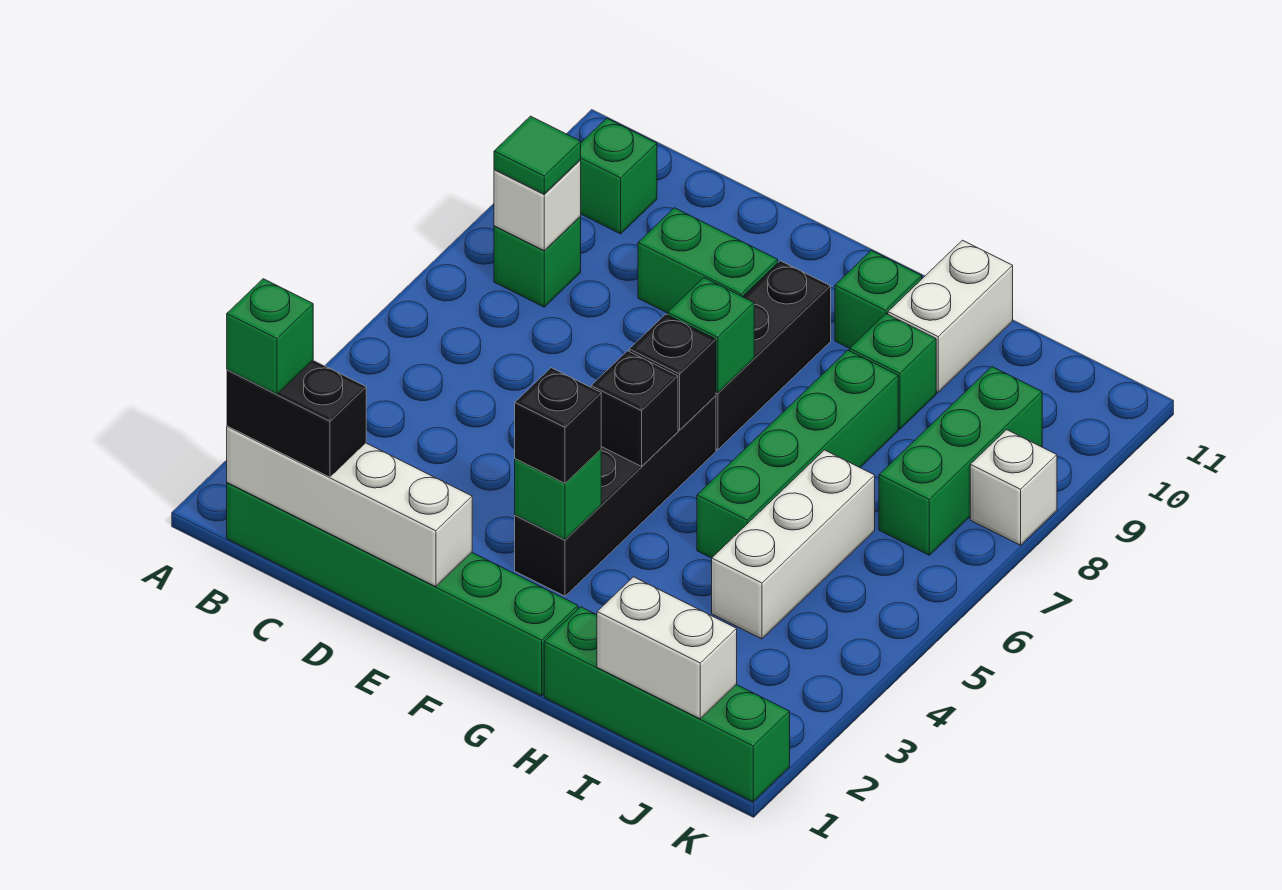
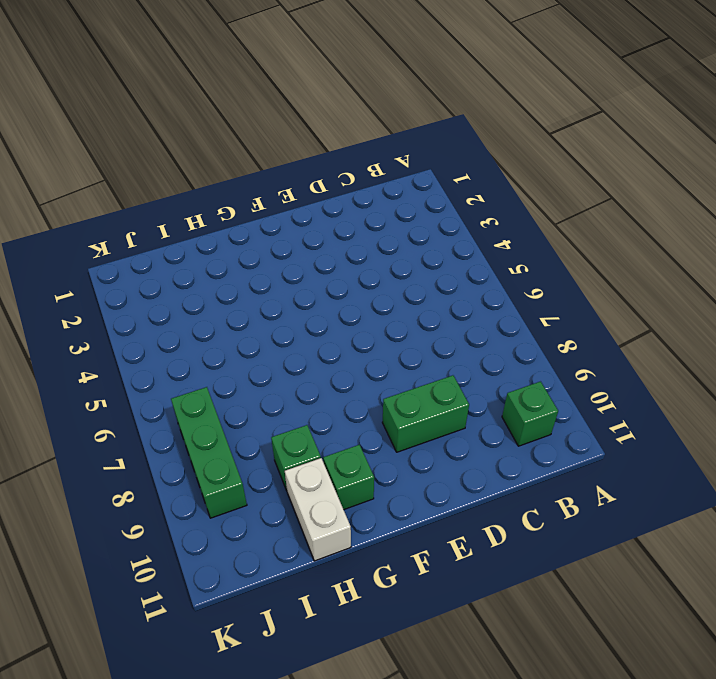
none -> green 1x6 brick [227,483,578,696]
none -> green 1x1 brick [494,217,581,307]
none -> black 1x4 brick [515,396,716,596]

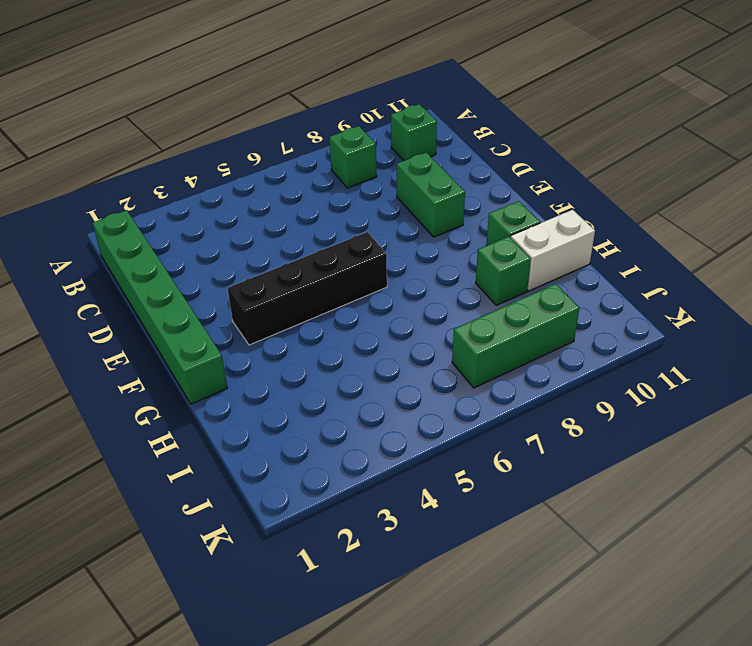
none -> black 1x3 brick [716,261,831,450]
none -> green 1x4 brick [544,607,790,802]
none -> green 1x4 brick [697,350,898,558]

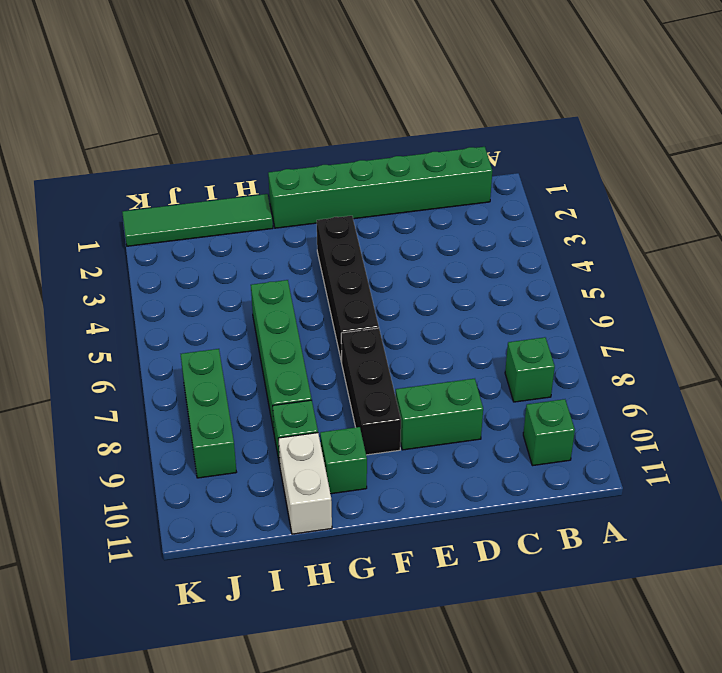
green 1x4 tile [122,194,273,246] -> green 1x4 brick [544,607,790,802]
none -> white 1x3 brick [712,450,875,639]
none -> white 1x1 brick [970,430,1057,545]
none -> white 1x4 brick [227,426,472,587]

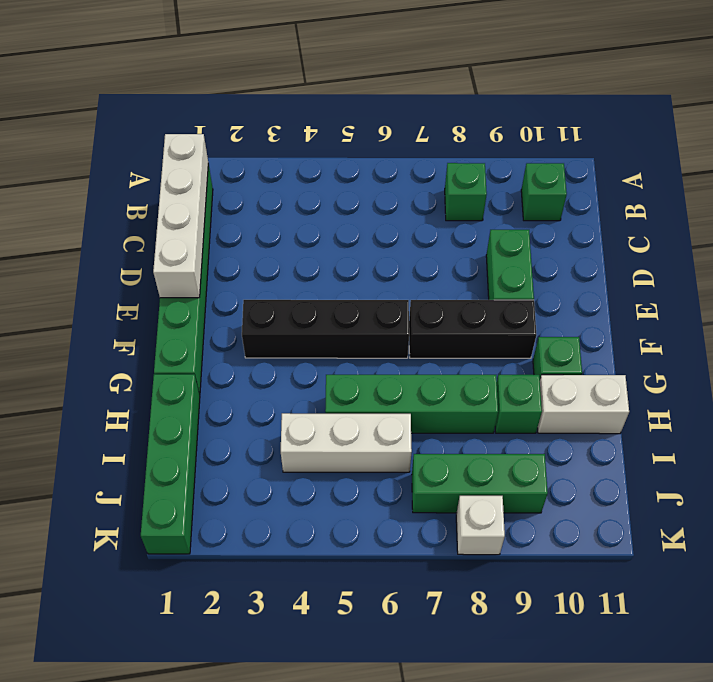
none -> white 1x1 brick [494,160,581,250]
none -> green 1x1 brick [515,450,601,540]
none -> black 1x1 brick [591,351,678,466]

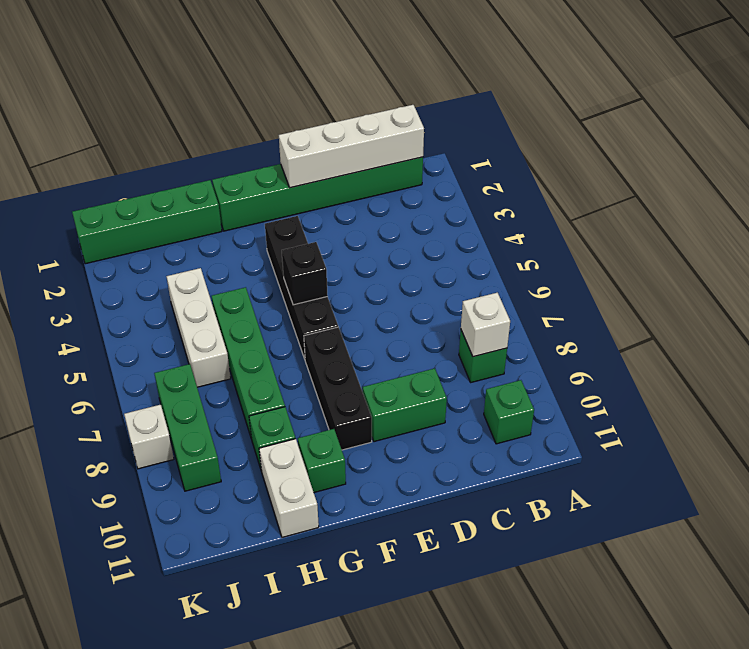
none -> green 1x1 brick [515,450,601,540]
none -> black 1x1 brick [629,314,716,430]
none -> green 1x1 brick [668,278,754,393]

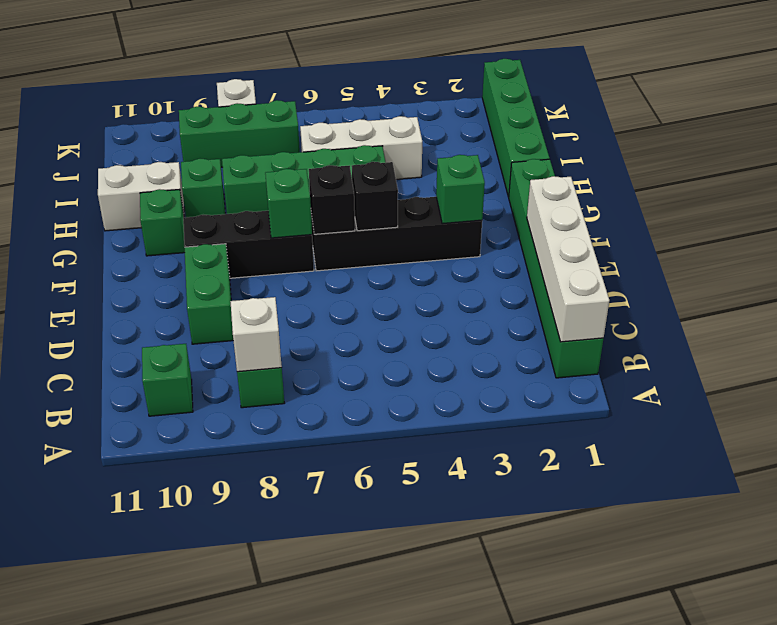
none -> white 1x2 brick [597,577,737,719]
none -> black 1x2 brick [227,360,366,477]
none -> green 1x1 tile [494,116,581,194]

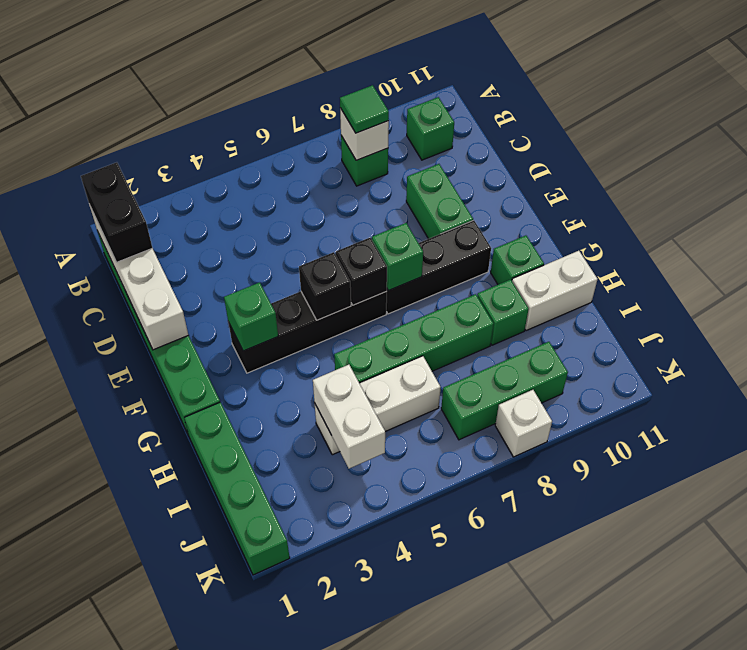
white 1x2 brick [313,365,385,469] -> white 1x2 brick moved to [597,577,737,719]
none -> black 1x1 brick [515,368,601,483]
none -> green 1x1 brick [227,279,313,394]

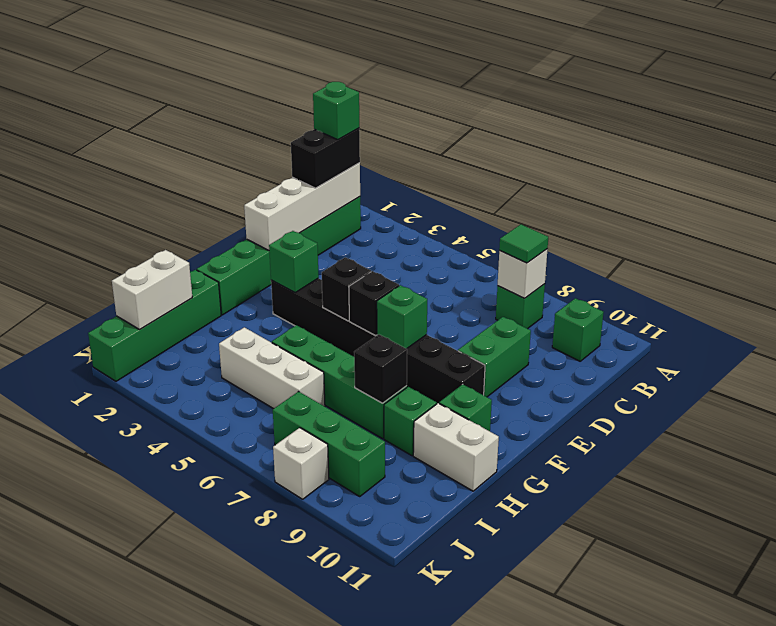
black 1x1 brick [354,335,407,403] -> black 1x1 brick moved to [515,368,601,483]

